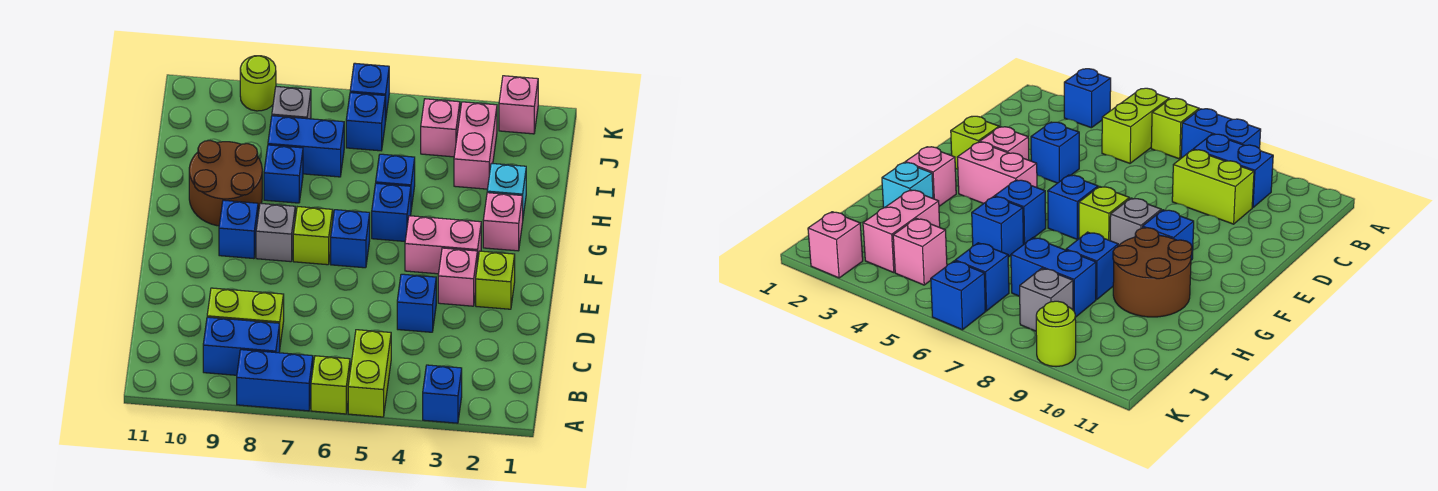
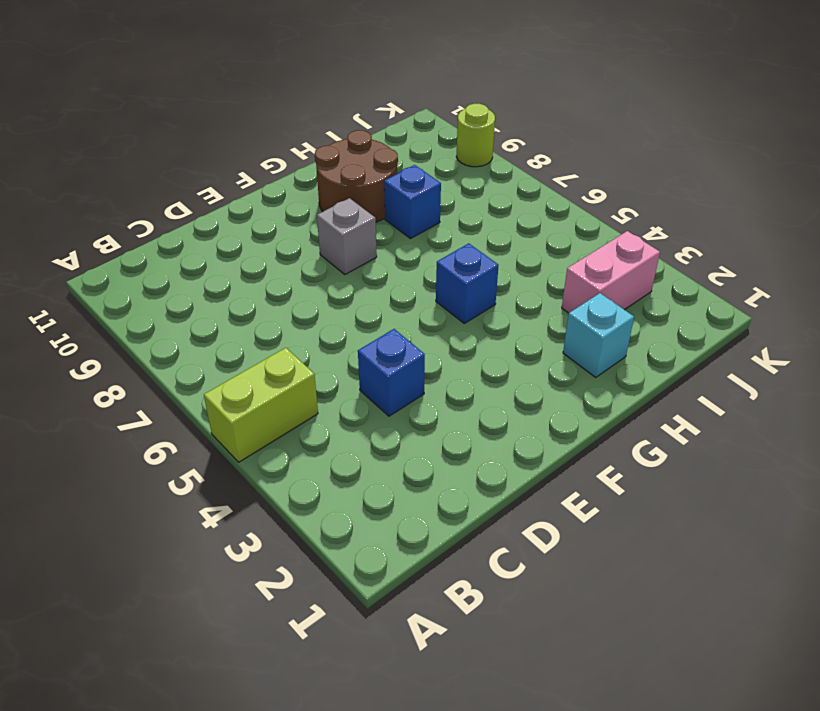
none -> blue 1x1 brick [423,365,462,423]
none -> lime 1x1 brick [311,356,350,414]
none -> blue 1x2 brick [237,350,313,411]

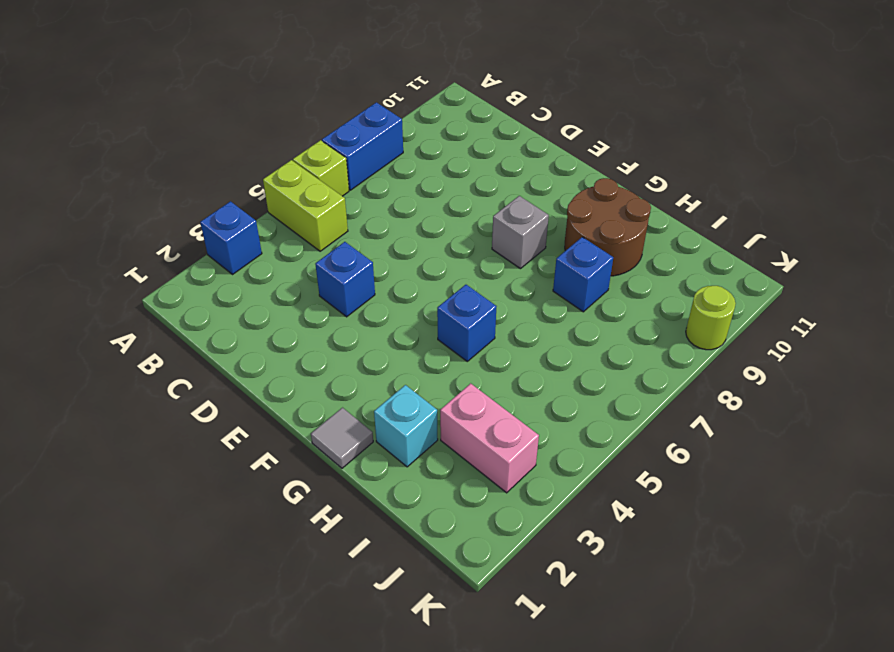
grey 1x1 tile [311,408,373,468] -> none
none -> blue 1x2 brick [203,317,280,375]
none -> lime 1x2 brick [207,288,284,344]
none -> lime 1x1 brick [476,251,515,309]

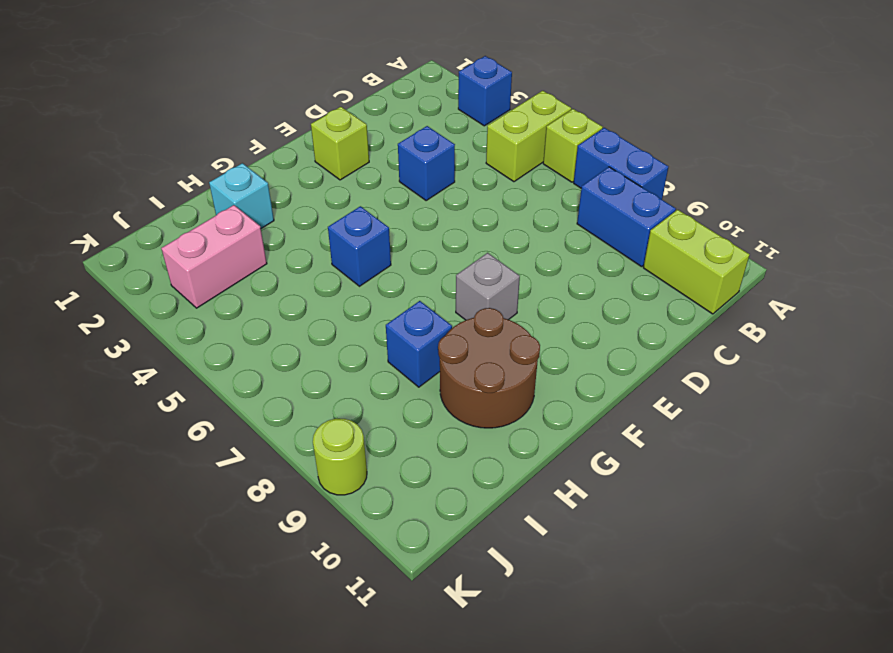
lime 1x2 brick [643,210,750,314] -> lime 1x2 brick moved to [207,288,284,344]
none -> pink 1x1 brick [438,248,477,306]
none -> pink 1x2 brick [405,216,481,274]
none -> blue 1x1 brick [331,210,370,268]

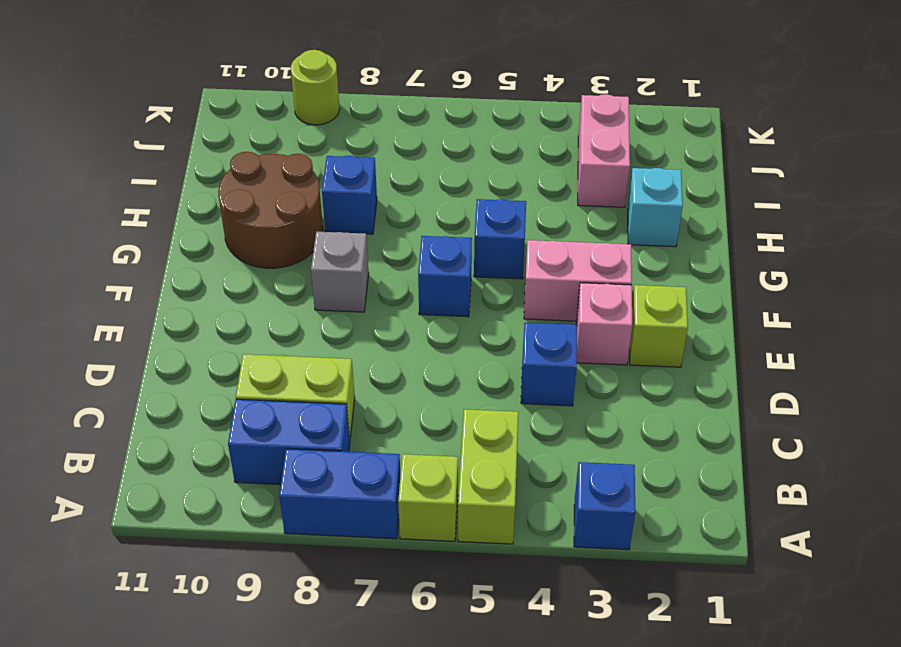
none -> lime 1x1 brick [293,207,333,265]
none -> blue 1x1 brick [219,200,258,259]
none -> pink 1x1 brick [483,193,523,251]

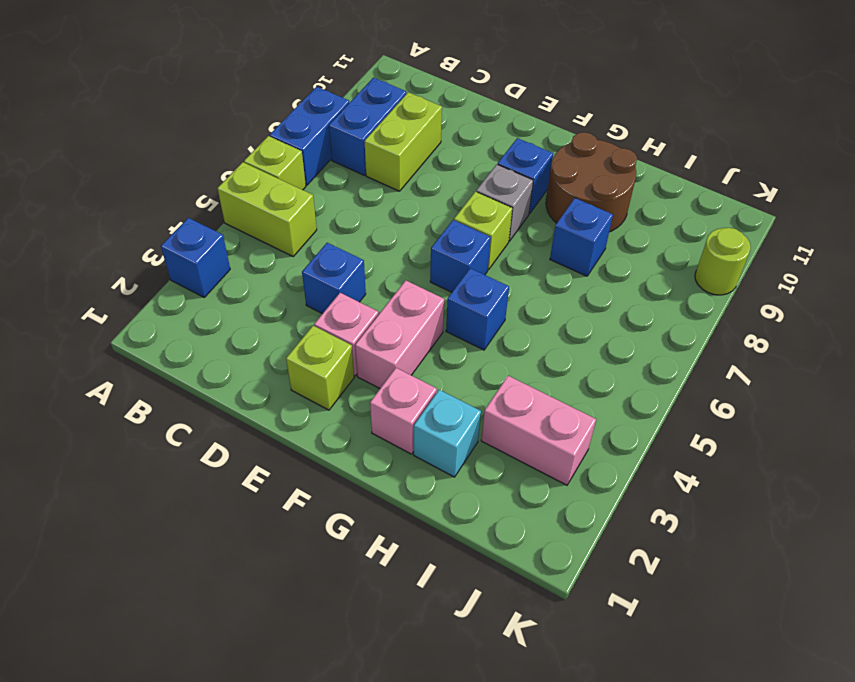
none -> blue 1x1 brick [376,154,415,209]
none -> blue 1x2 brick [268,116,344,177]
none -> pink 1x1 brick [421,99,460,157]

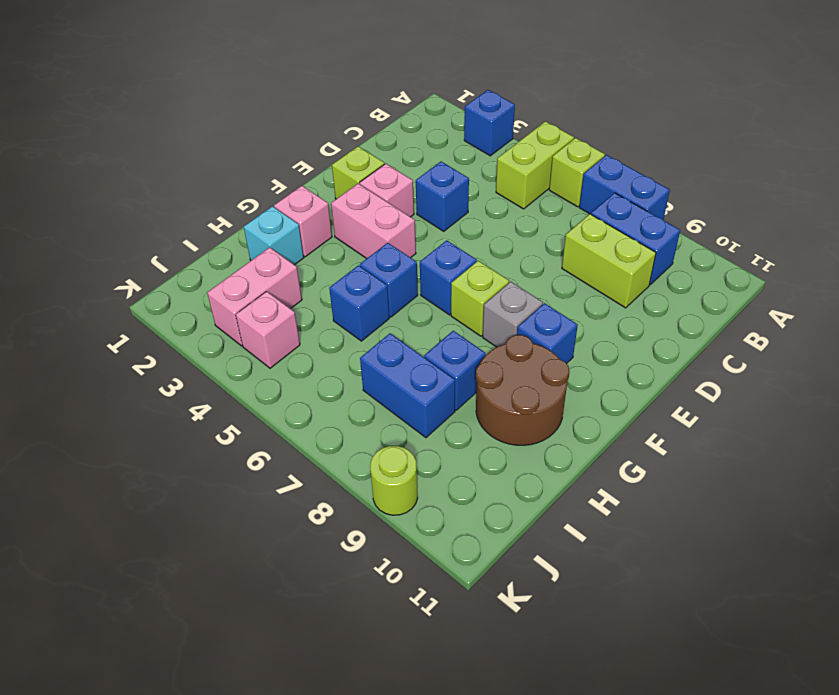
none -> blue 1x1 brick [346,93,385,151]
none -> grey 1x1 brick [272,87,311,119]
none -> pink 1x1 brick [499,76,538,134]

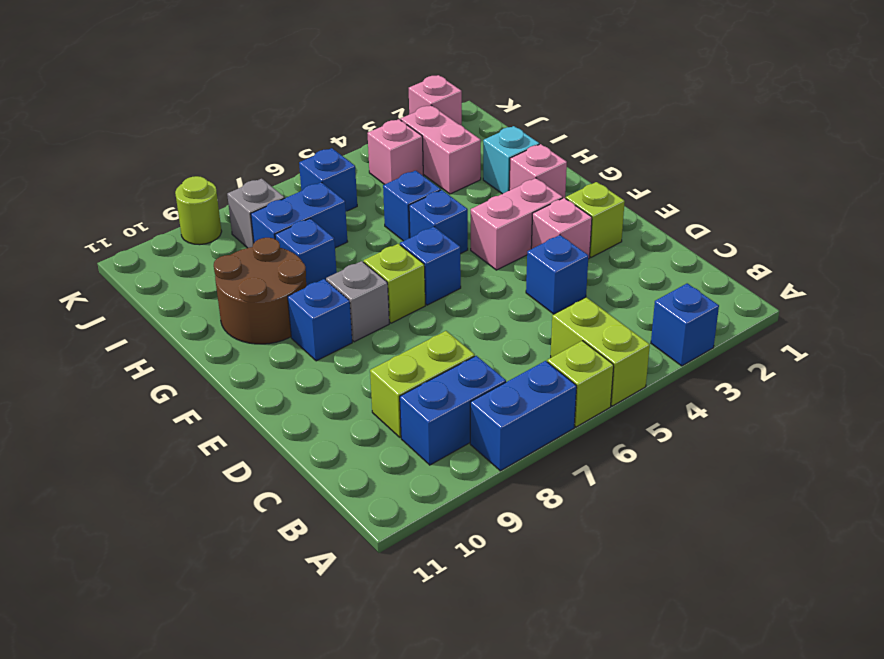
none -> blue 1x1 brick [350,63,389,121]

